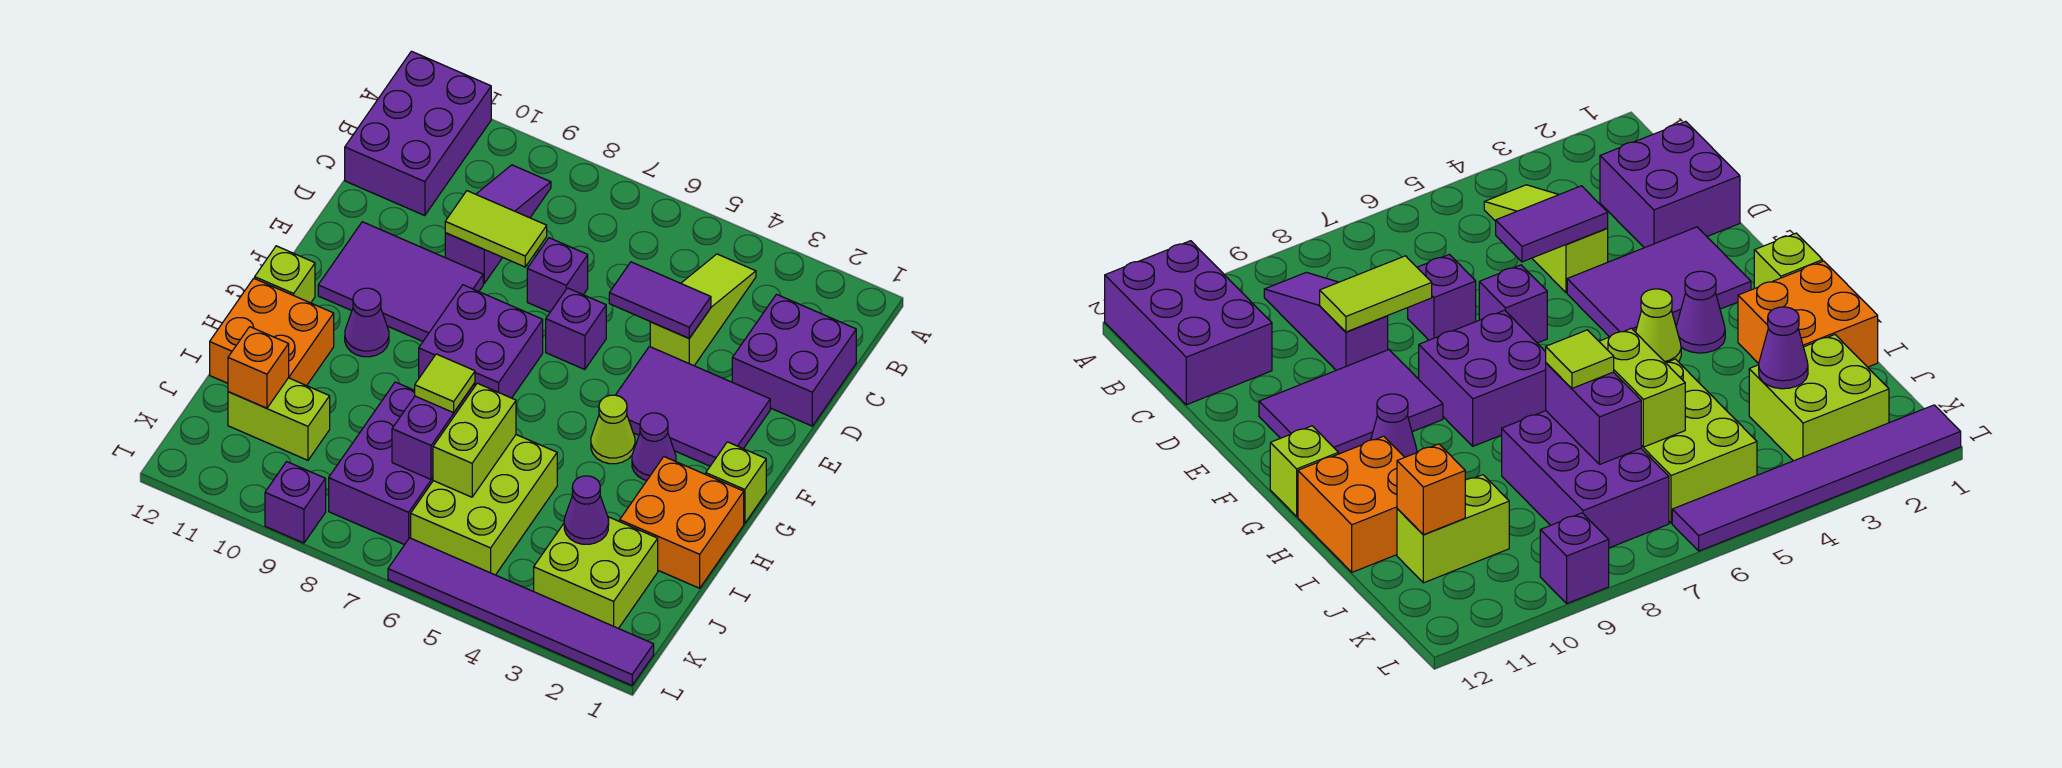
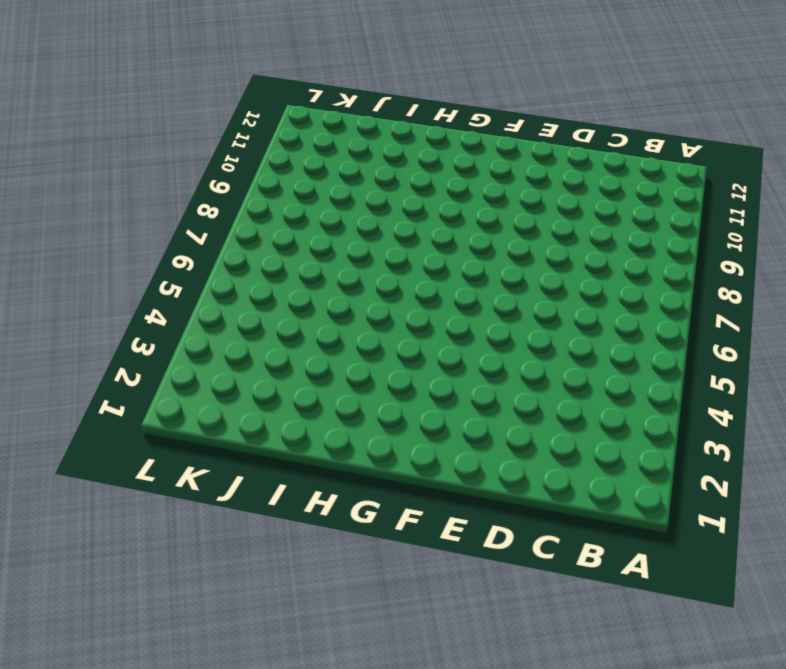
none -> purple 2x3 brick [345,51,491,216]
none -> lime 1x3 slope [650,254,756,366]
none -> purple 1x3 slope [445,165,551,283]

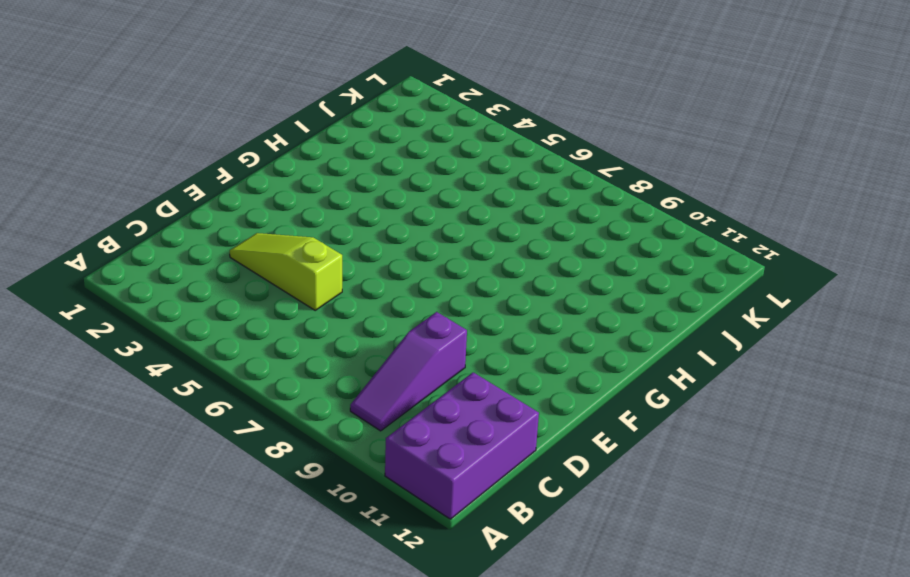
lime 1x3 slope [230,233,342,310] -> lime 1x3 slope turned to [650,254,756,366]
none -> purple 2x2 brick [732,294,856,426]
none -> purple 1x1 brick [527,238,588,312]
none -> purple 2x3 tile [616,347,770,466]

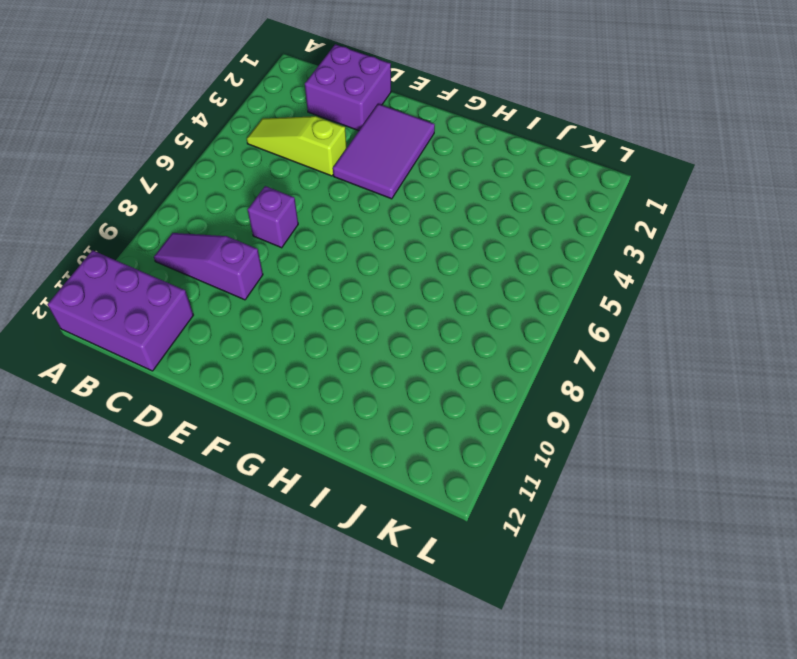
none -> purple 1x1 brick [546,288,606,370]
none -> purple 2x3 tile [318,222,483,341]
none -> purple 2x2 brick [419,285,543,398]

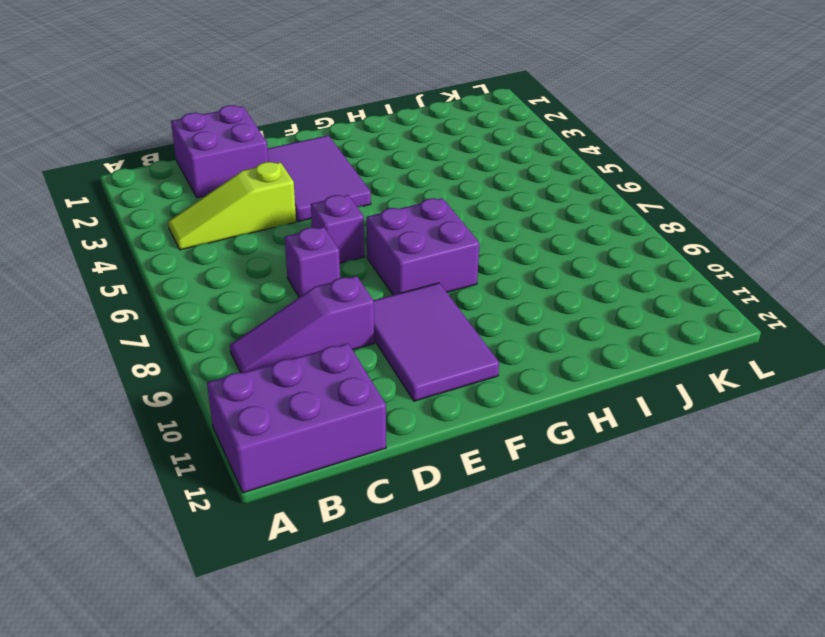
none -> lime 1x1 brick [706,442,766,523]
none -> purple 1x1 cone [632,413,676,480]
none -> lime 1x1 cone [591,395,635,464]

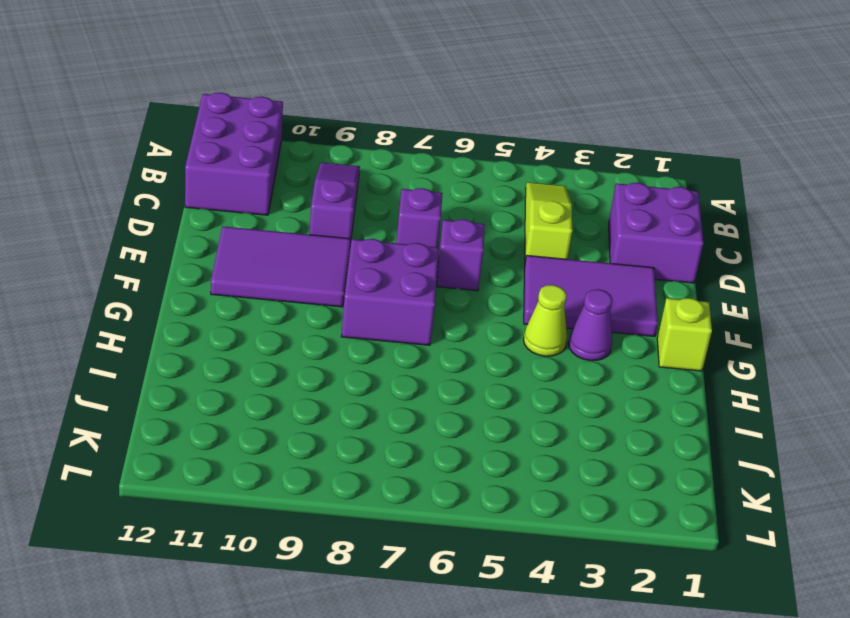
none -> purple 1x1 cone [345,288,389,357]
none -> lime 1x1 brick [255,246,315,303]
none -> orange 2x2 brick [620,457,744,588]

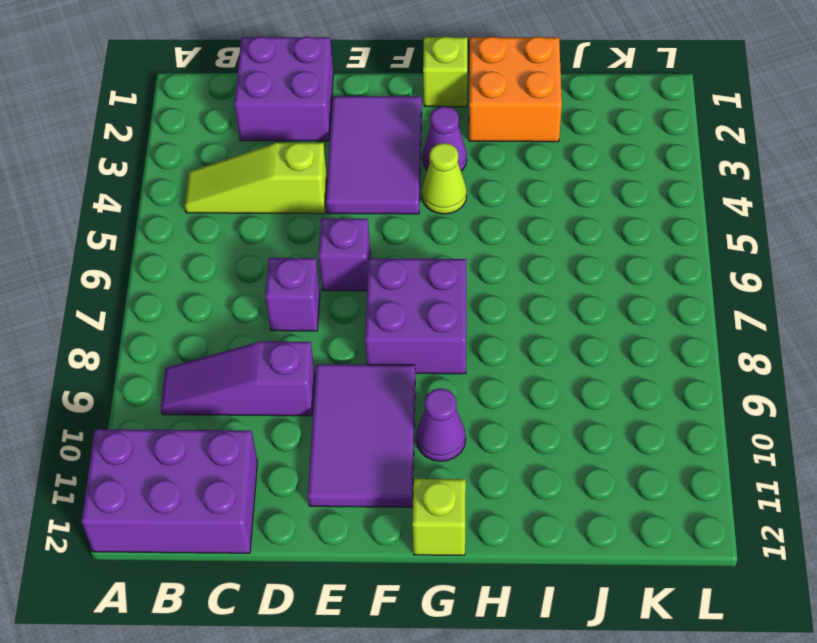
none -> orange 2x2 brick [210,278,334,386]
none -> lime 2x3 brick [411,435,557,575]
none -> purple 2x3 brick [329,382,433,545]

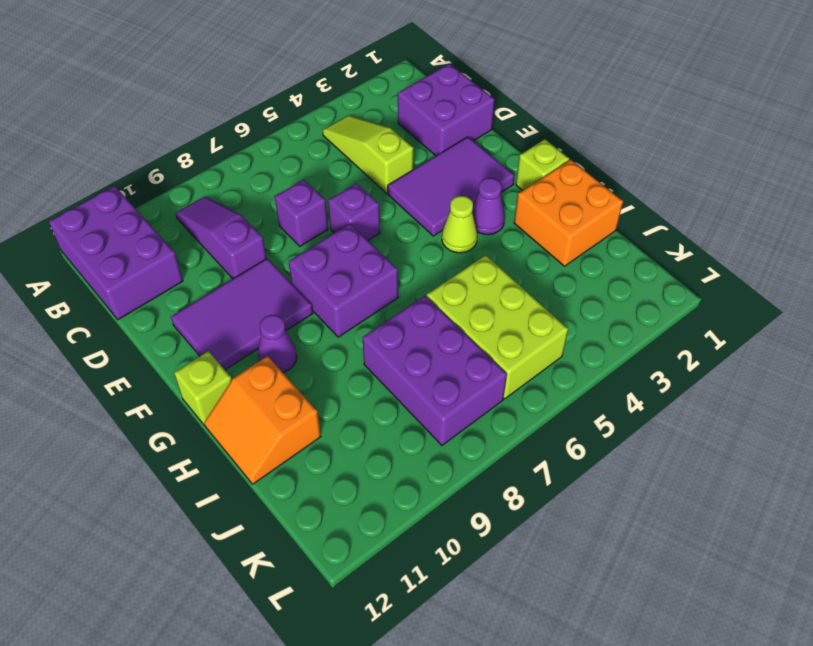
orange 2x2 slope [204,356,321,484] -> orange 2x2 brick [210,278,334,386]
none -> lime 2x2 brick [534,517,658,628]
none -> lime 1x2 brick [228,378,330,460]
none -> purple 1x6 tile [388,538,654,686]

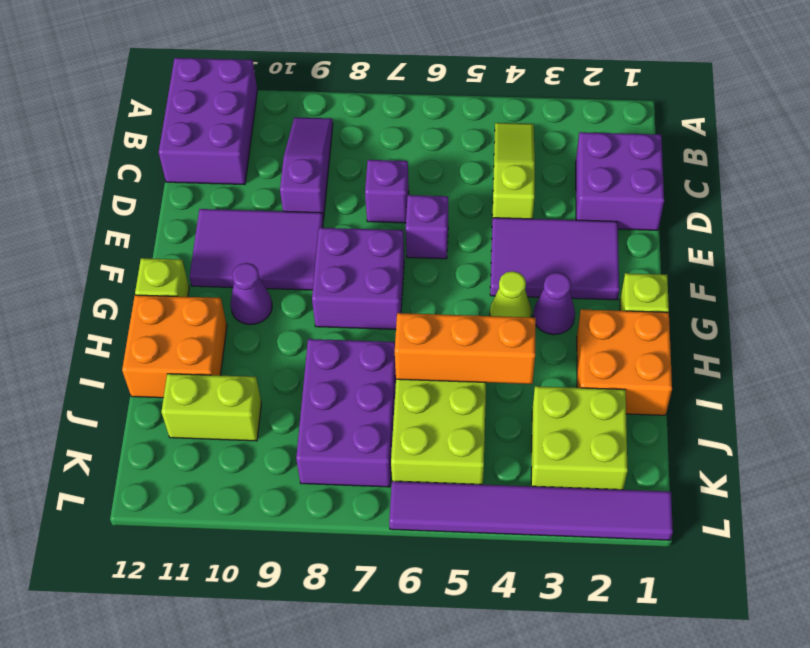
orange 1x3 brick [395,313,536,384] -> lime 1x2 brick [433,383,516,497]
none -> purple 1x1 brick [265,462,326,543]
none -> purple 1x2 tile [609,262,711,338]
none -> lime 1x2 tile [445,191,547,267]

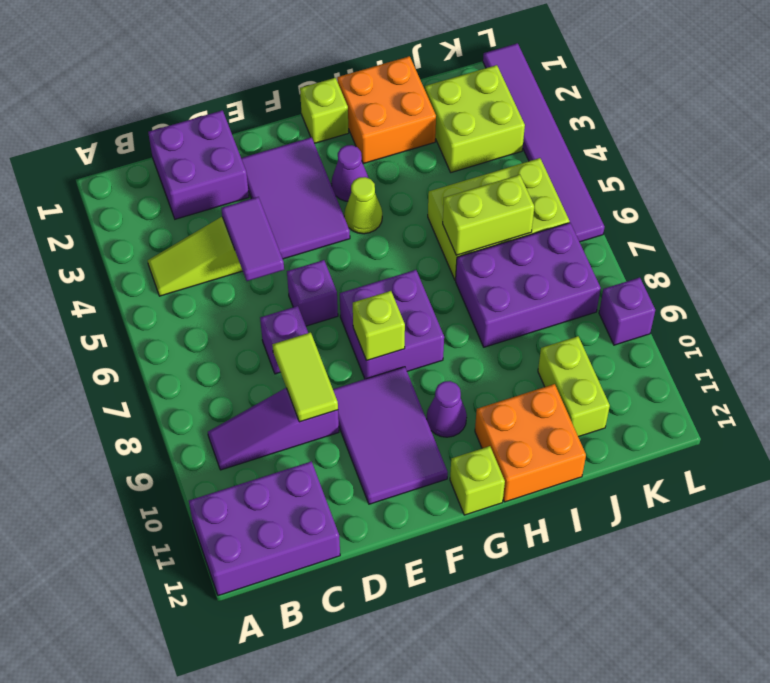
lime 1x1 brick [353,291,405,361] -> none
none -> purple 1x2 brick [392,383,475,479]
none -> purple 1x1 cone [564,476,609,544]
none -> orange 1x1 brick [228,327,289,408]

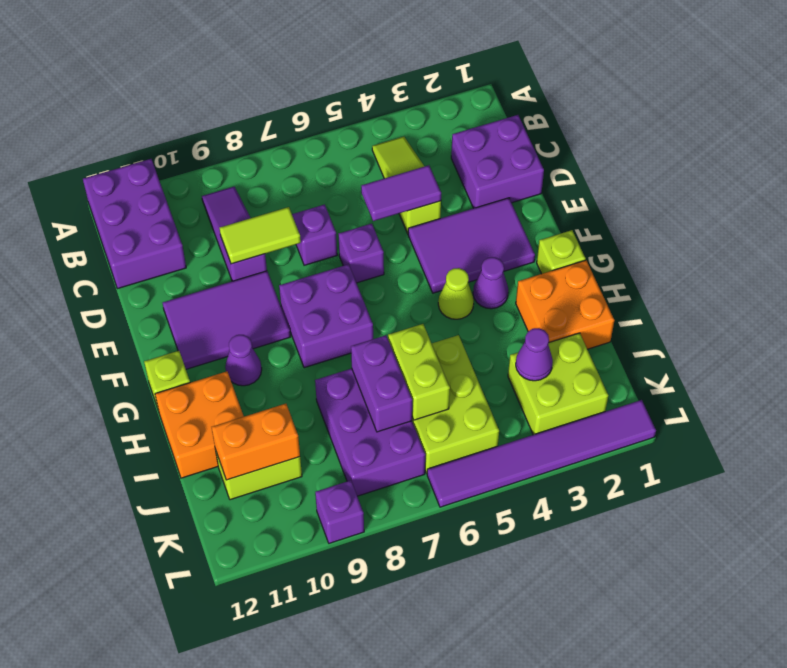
orange 1x2 brick [212,404,300,480] -> orange 1x1 brick [228,327,289,408]
none -> lime 1x1 tile [415,354,475,413]

